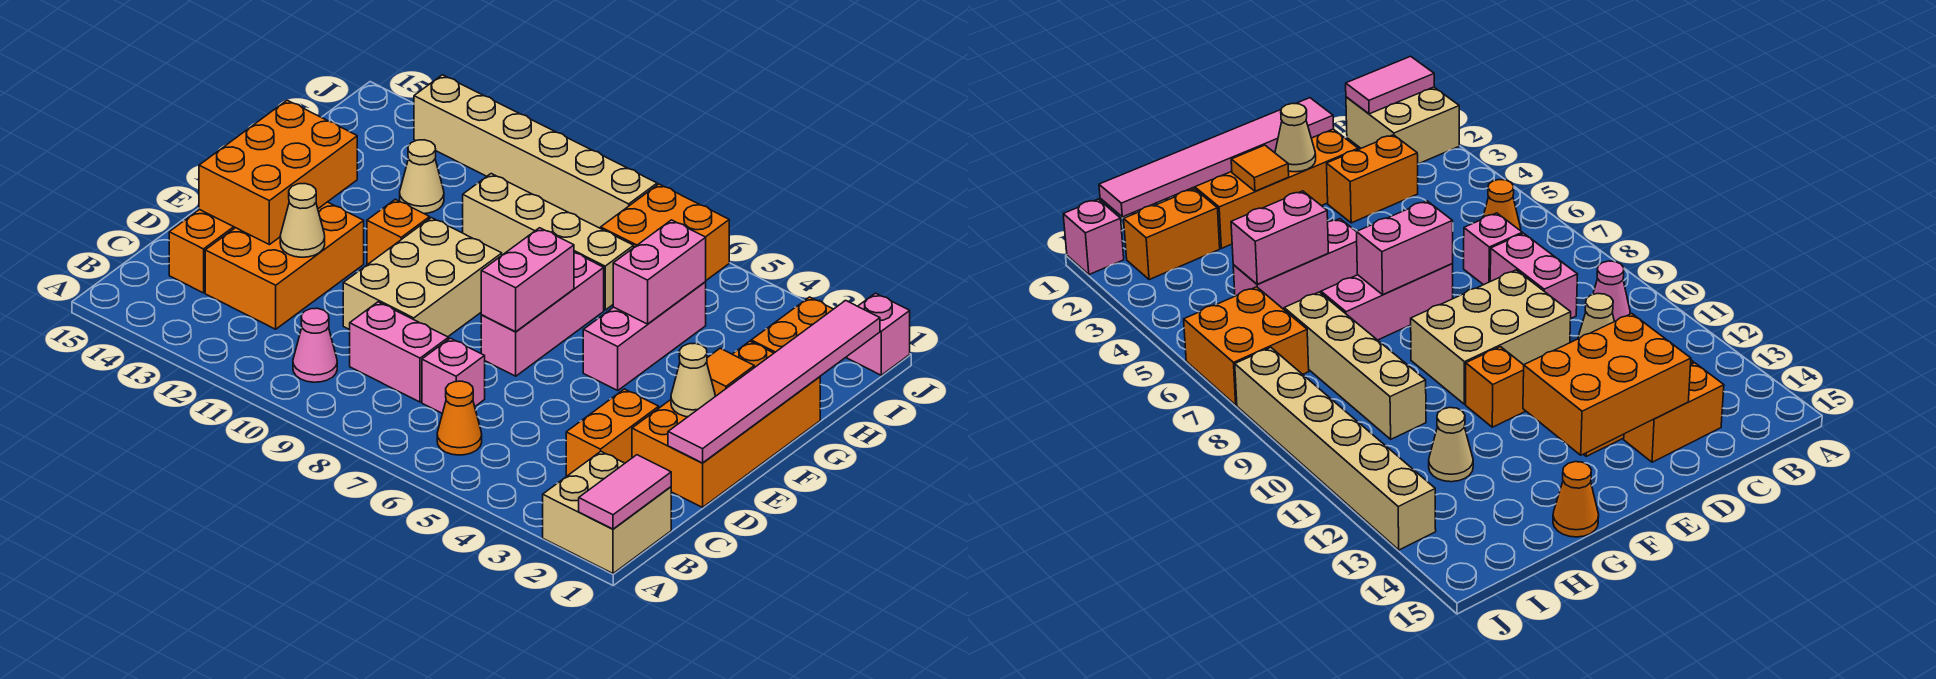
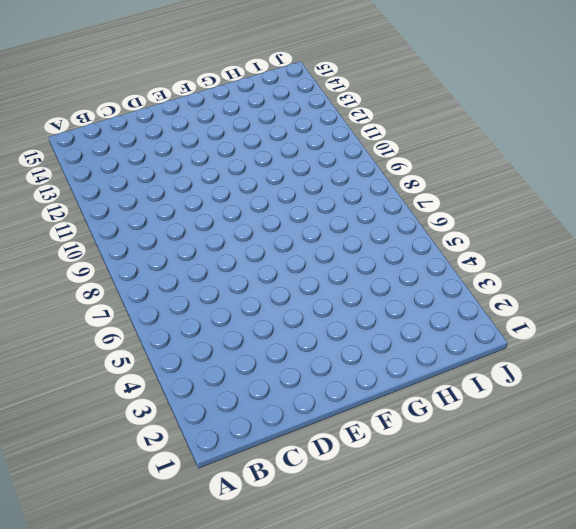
none -> tan 2x2 brick [543,451,671,573]
none -> orange 1x1 cone [437,381,482,455]
none -> pink 1x1 cone [293,308,337,382]

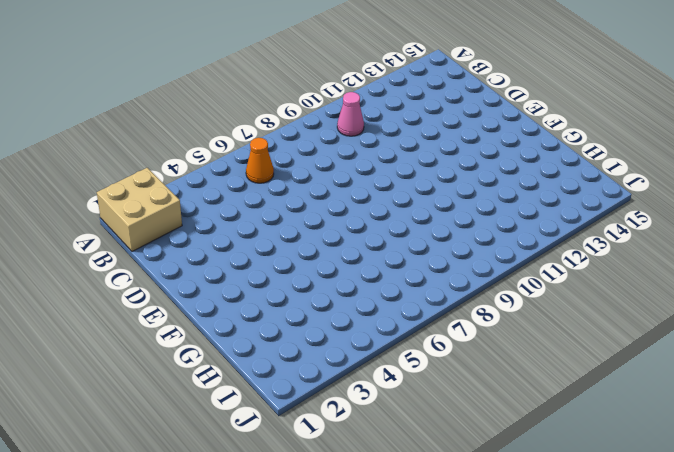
none -> orange 1x2 brick [566,389,659,476]
none -> pink 1x1 brick [422,338,485,413]
none -> pink 1x2 brick [350,302,448,402]

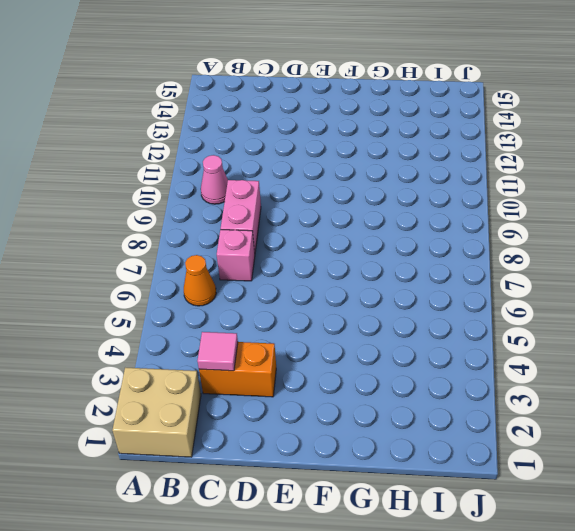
pink 1x1 tile [197,332,238,371] -> none
none -> orange 2x3 brick [205,202,364,329]
none -> orange 1x2 brick [169,209,235,293]
none -> orange 2x4 brick [632,341,820,507]

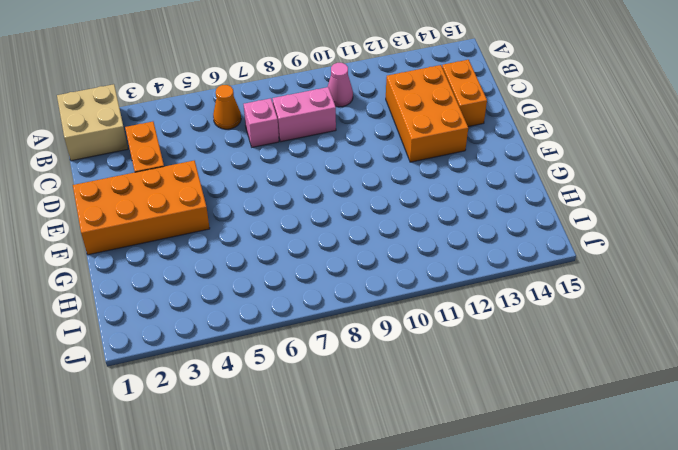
orange 2x4 brick [73,161,210,255] -> orange 2x4 brick turned to [632,341,820,507]
none -> tan 2x3 brick [343,218,502,337]
none -> pink 1x3 brick [481,253,604,376]
none -> pink 1x3 brick [583,282,706,390]

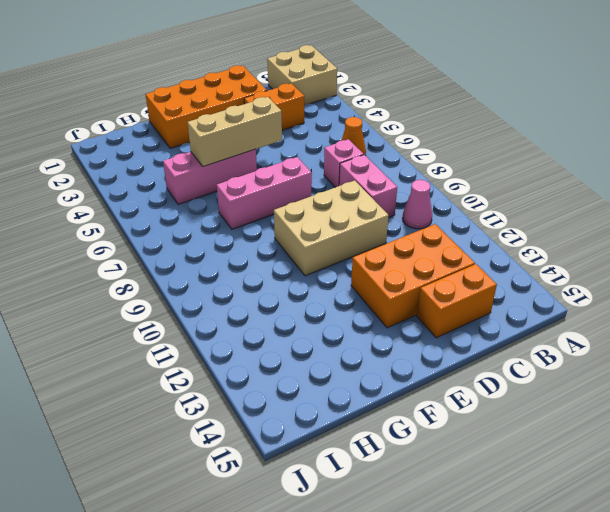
tan 1x3 brick [187,97,282,167] -> pink 1x2 brick [613,220,706,324]
none -> orange 1x1 brick [367,199,430,265]
none -> orange 1x1 cone [1553,462,1599,537]
none -> orange 1x2 brick [751,297,833,353]

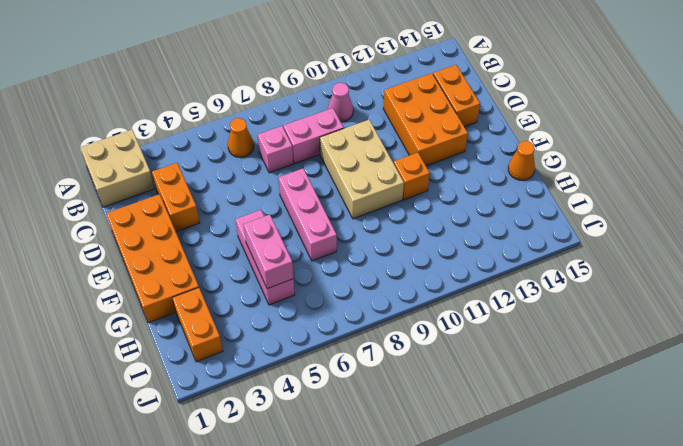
none -> tan 1x4 brick [463,174,634,310]
none -> tan 1x1 cone [400,140,444,214]
none -> orange 2x2 brick [601,184,729,280]

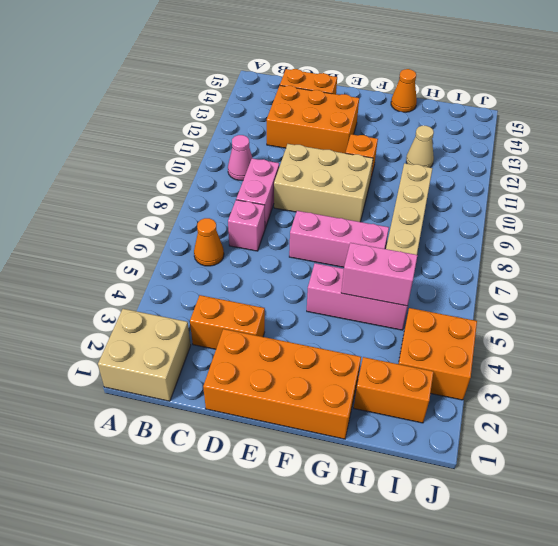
orange 2x2 brick [398,308,477,400] -> orange 2x2 brick moved to [601,184,729,280]
none -> pink 1x1 brick [847,293,910,375]
none -> tan 1x6 brick [414,75,657,228]
none -> pink 1x2 tile [579,455,671,529]

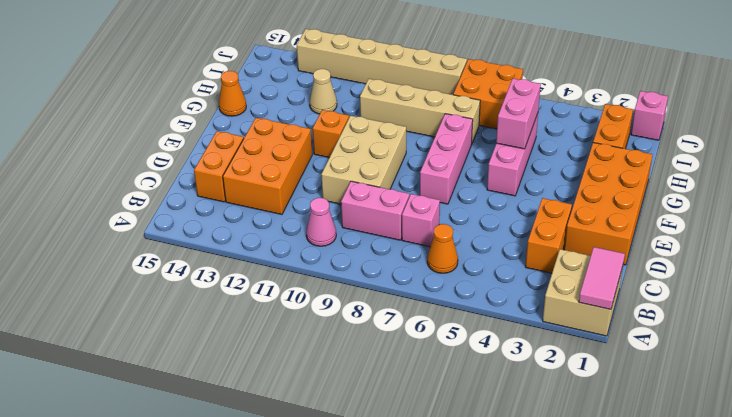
none -> pink 1x6 tile [668,300,880,463]
none -> tan 1x1 cone [280,184,325,257]
none -> orange 2x3 brick [199,100,357,245]

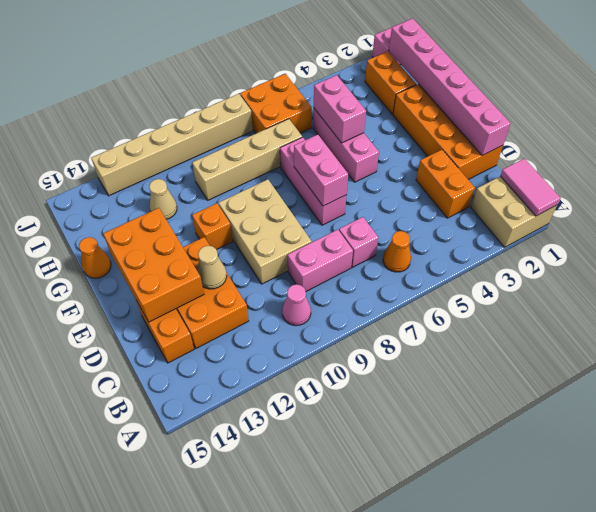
pink 1x6 brick [389,18,511,155] -> pink 1x6 tile [668,300,880,463]
none -> tan 1x1 cone [671,343,715,417]
none -> orange 1x1 tile [707,348,754,396]

